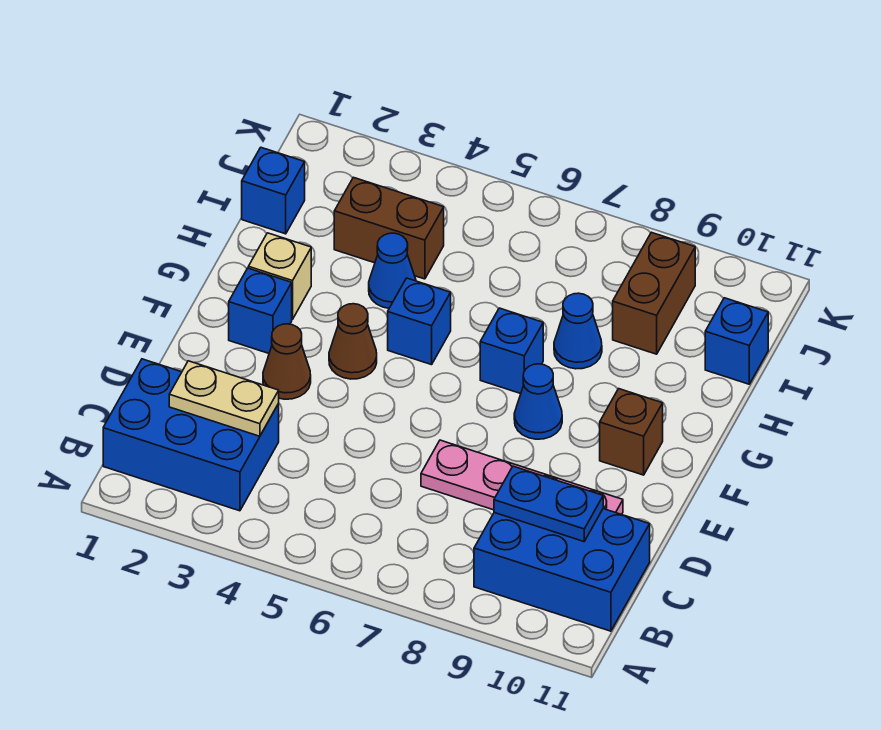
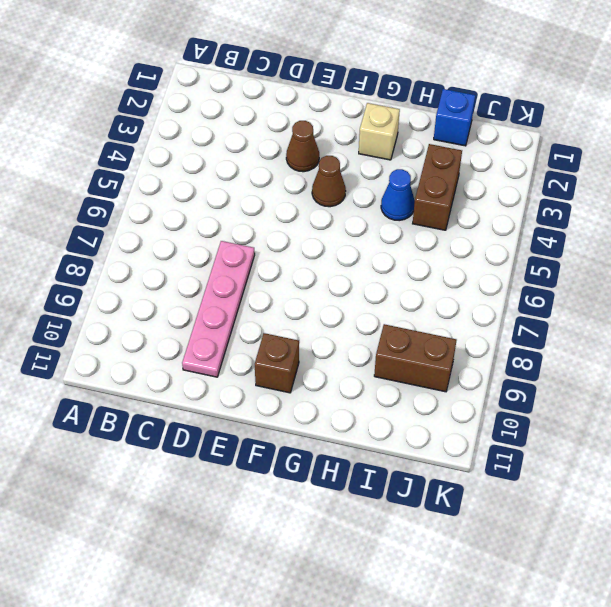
none -> blue 2x3 brick [103,359,279,511]
none -> blue 2x3 brick [474,509,650,631]
none -> blue 1x1 brick [229,268,292,353]

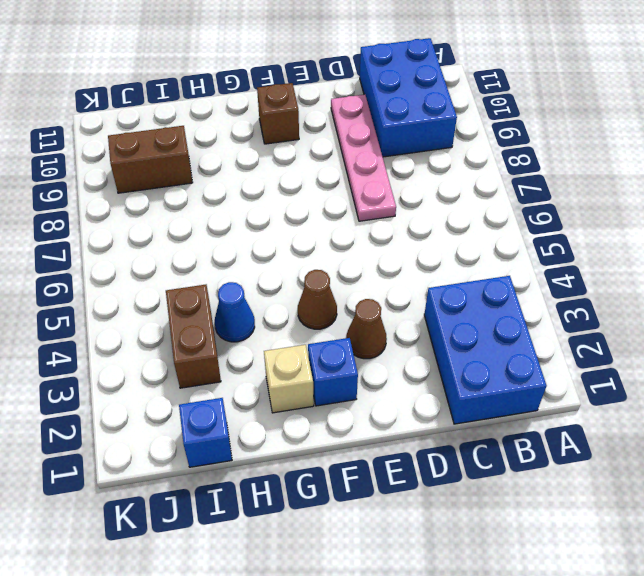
none -> blue 1x1 cone [514,364,562,439]
none -> blue 1x1 brick [388,278,451,365]
none -> blue 1x1 brick [480,308,543,394]

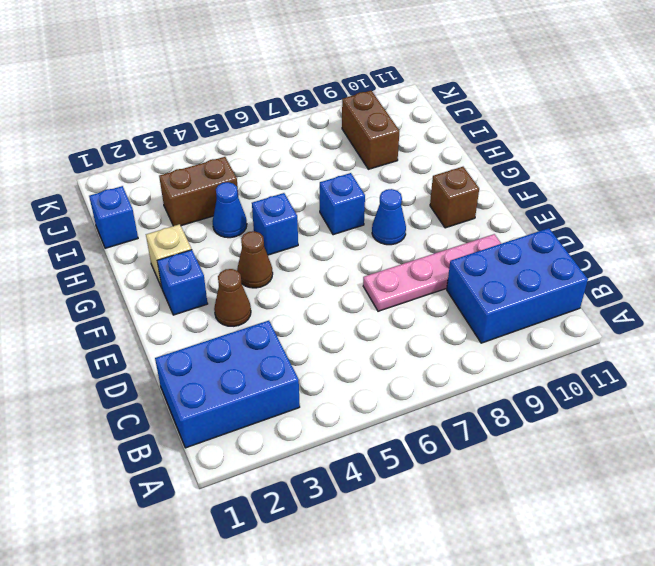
none -> blue 1x1 cone [554,293,602,369]
none -> blue 1x1 brick [705,298,768,384]
none -> tan 1x2 plate [169,361,279,436]

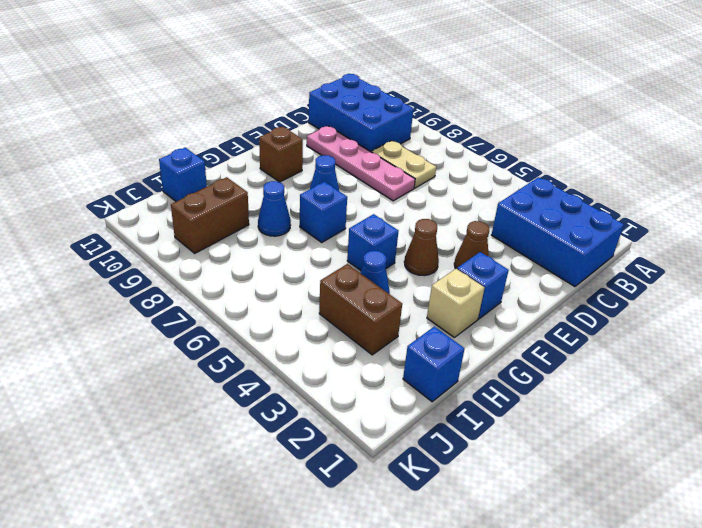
tan 1x2 plate [372,141,436,188] -> tan 1x2 plate moved to [169,361,279,436]
none -> blue 1x2 plate [494,466,603,541]

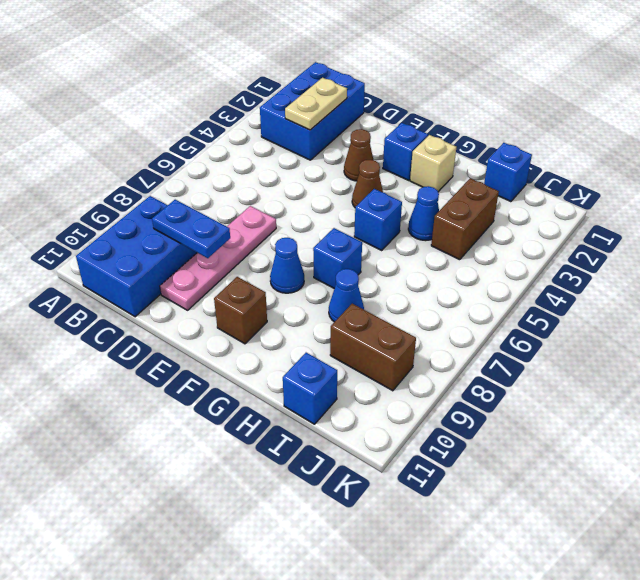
blue 1x2 plate [152,200,230,258] -> blue 1x2 plate turned to [494,466,603,541]

